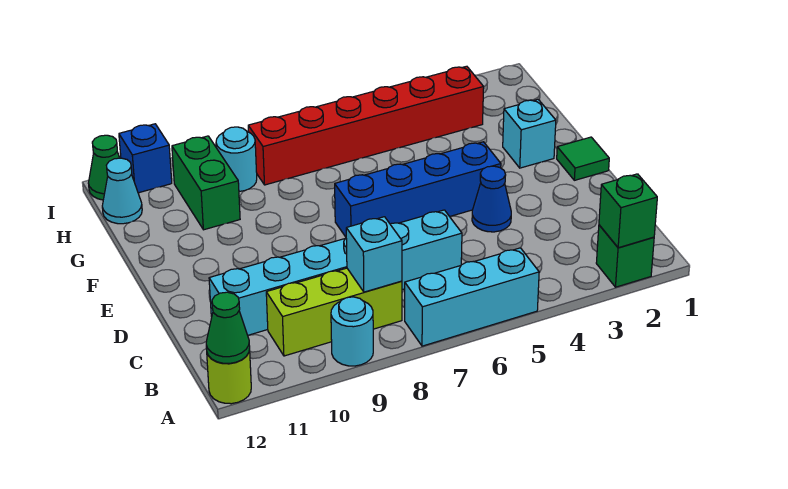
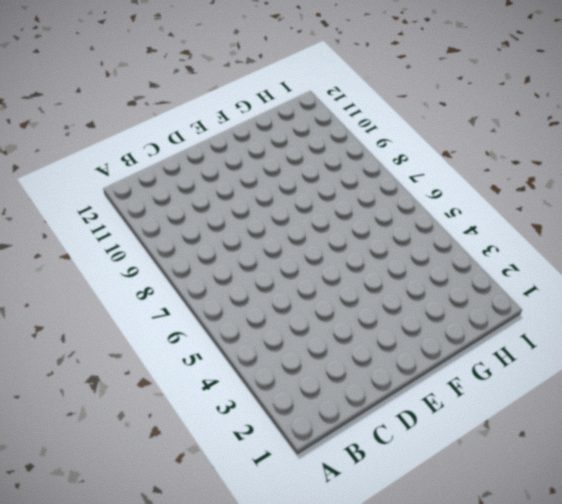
none -> green 1x1 brick [596,225,654,287]
none -> cyan 1x3 brick [405,248,539,346]
none -> cyan 1x1 round brick [331,297,373,366]

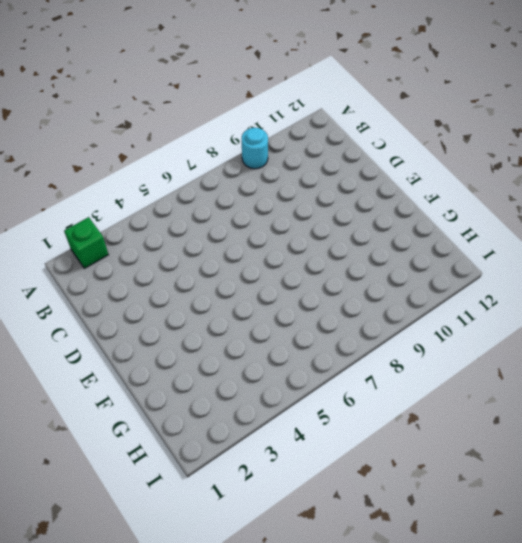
none -> cyan 1x3 brick [405,248,539,346]
none -> lime 1x1 round brick [207,349,251,404]
none -> lime 1x3 brick [266,268,402,356]

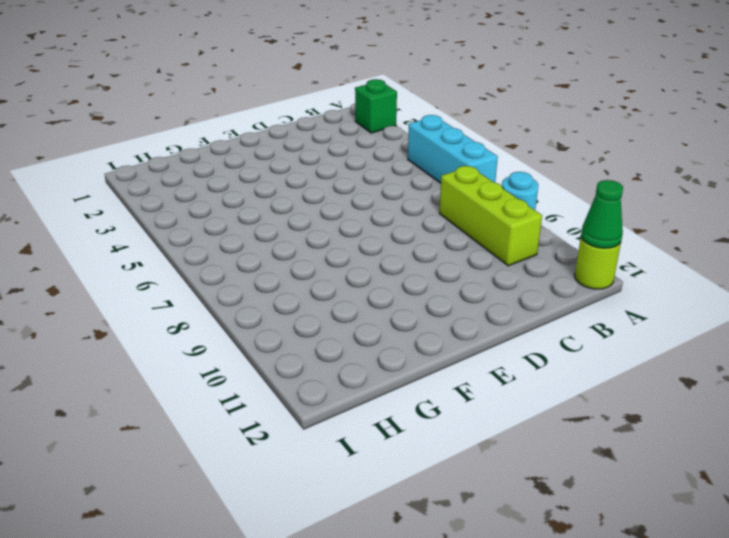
none -> cyan 1x6 brick [209,210,462,335]
none -> blue 1x1 cone [472,166,511,232]
none -> green 1x1 tile [557,137,609,180]

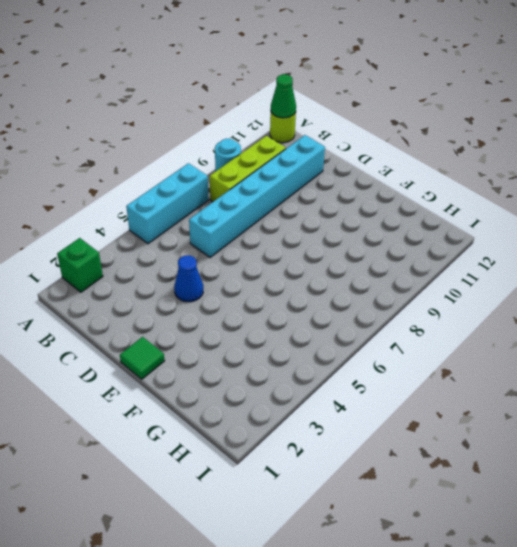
none -> blue 1x4 brick [335,142,501,237]
none -> cyan 1x1 brick [503,99,556,168]
none -> green 1x2 brick [172,136,240,230]

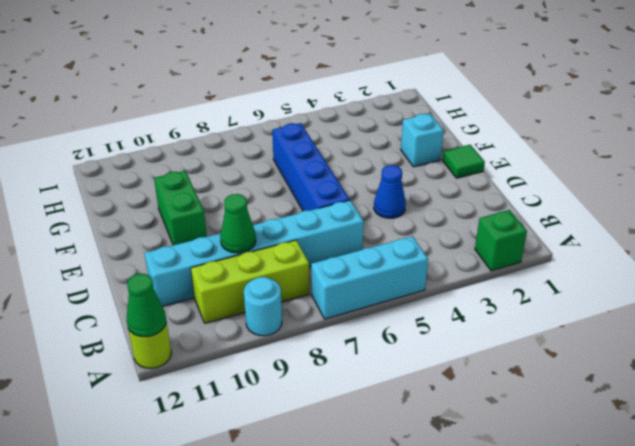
green 1x1 cone [220,194,256,253] -> green 1x1 cone moved to [88,135,119,200]
blue 1x4 brick [272,123,350,211] -> blue 1x4 brick turned to [335,142,501,237]
green 1x2 brick [154,171,207,245] -> green 1x2 brick moved to [172,136,240,230]
none -> red 1x6 brick [248,66,484,185]
none -> cyan 1x1 round brick [216,127,257,192]
none -> cyan 1x1 cone [102,158,142,224]

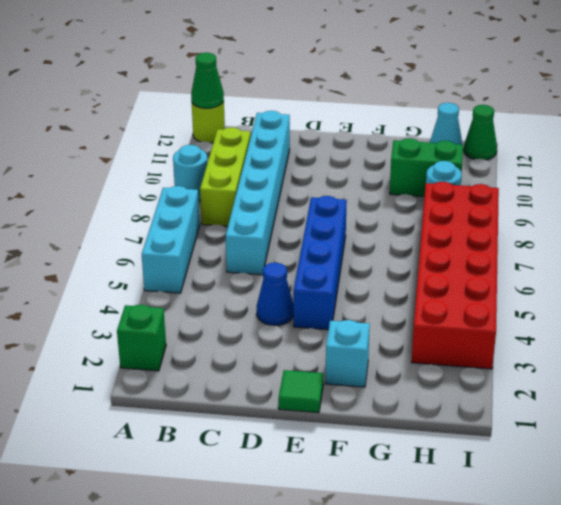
red 2x6 brick [412,182,499,369] -> red 1x6 brick [248,66,484,185]
none -> blue 1x1 brick [119,124,172,193]
none -> green 1x1 brick [599,174,657,248]
none -> cyan 1x1 brick [346,217,402,292]

